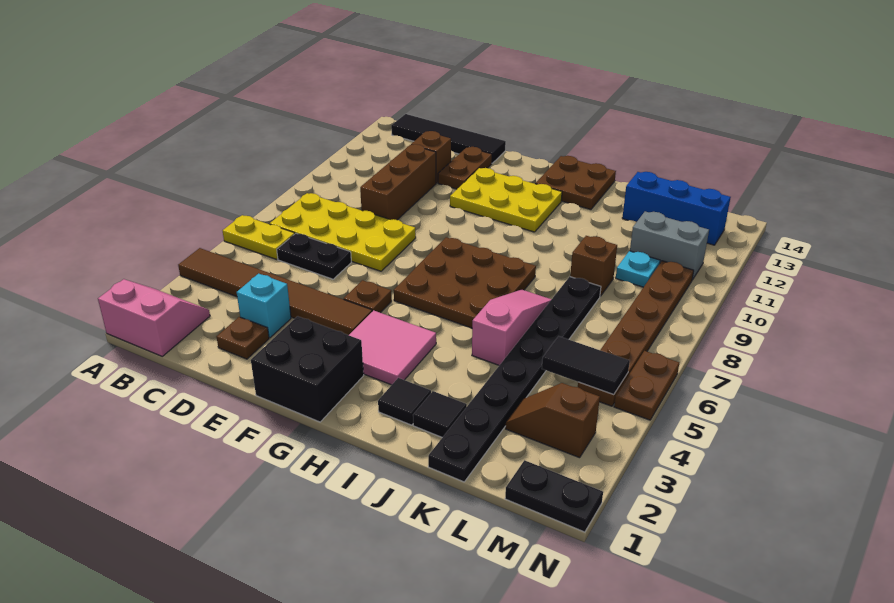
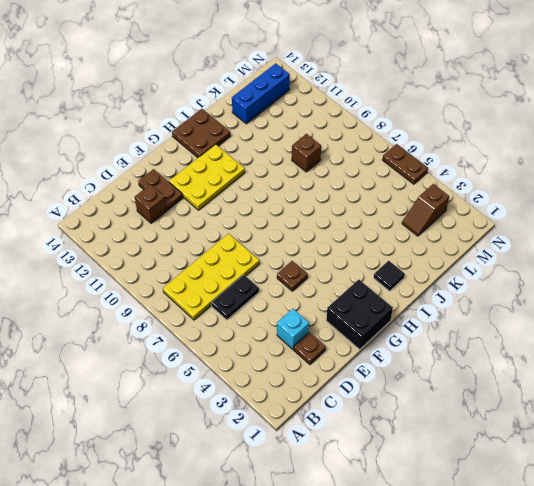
none -> pink 2x2 slope [98,279,210,356]
none -> brown 1x6 tile [178,248,372,335]
none -> yellow 1x2 plate [223,215,295,259]
none -> black 1x4 tile [391,114,506,163]

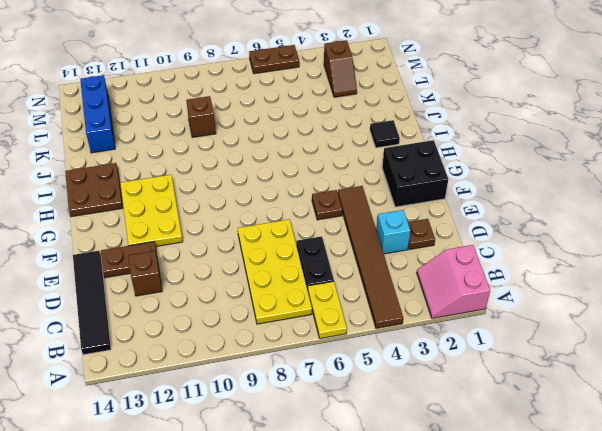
none -> brown 1x3 brick [360,144,436,220]
none -> pink 2x2 tile [349,310,436,385]
none -> brown 3x3 plate [394,237,536,328]
none -> black 1x1 tile [413,391,467,438]

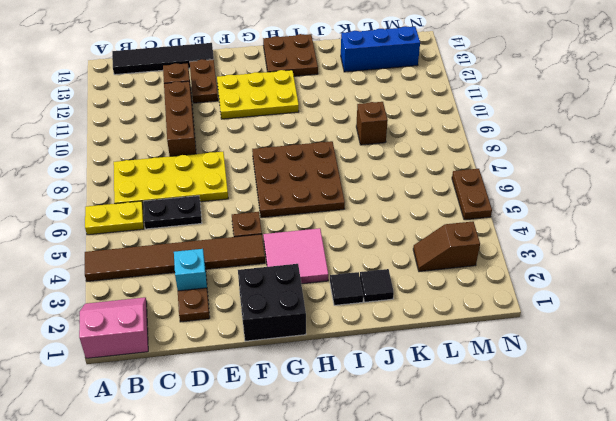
none -> pink 1x3 slope [472,290,551,365]
none -> black 1x8 plate [428,277,601,482]
none -> cyan 1x1 plate [616,251,660,287]
none -> grey 1x2 brick [630,211,709,280]

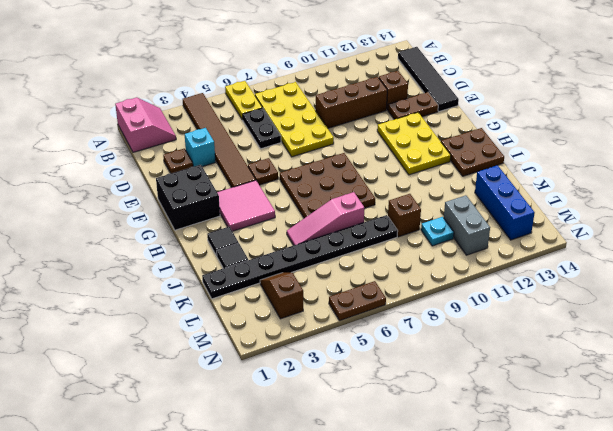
pink 1x3 slope [287,192,364,245] -> pink 1x3 slope turned to [472,290,551,365]
none -> black 1x2 plate [505,460,603,532]
none -> brown 1x6 plate [578,261,694,406]
none -> black 1x2 tile [542,336,630,395]

